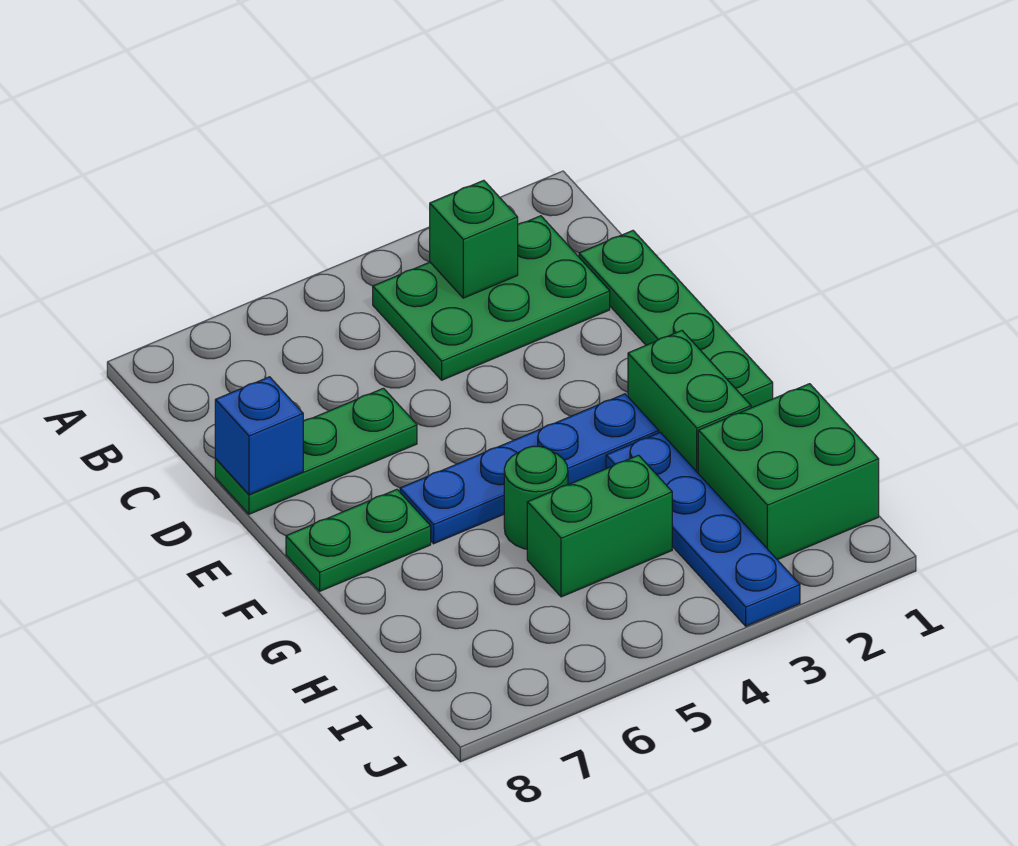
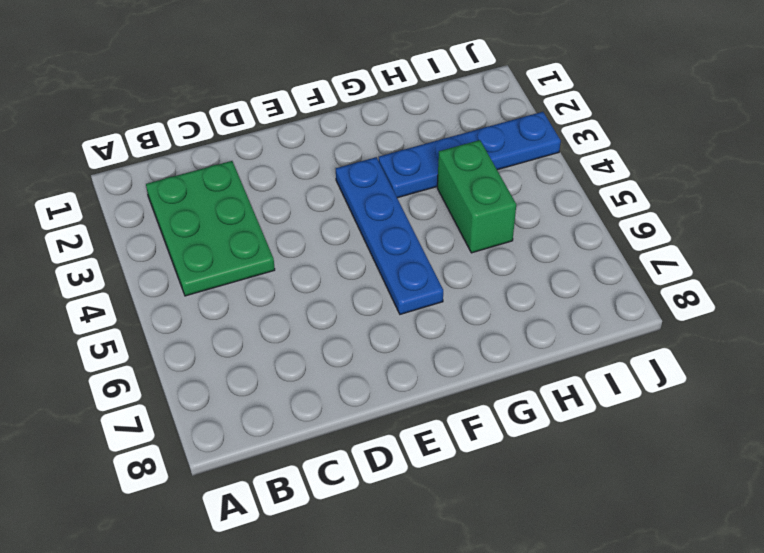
none -> green 1x4 plate [579,231,773,408]
none -> green 1x3 plate [215,388,417,514]
none -> green 1x2 brick [628,331,751,473]

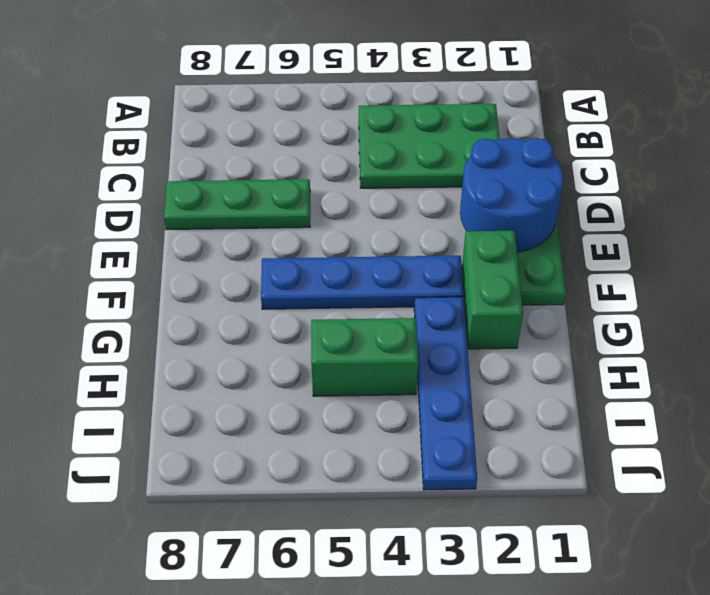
blue 2x2 round brick [460,138,563,252] -> none
none -> green 1x2 plate [286,489,431,591]
none -> green 1x1 round brick [504,446,568,549]
none -> green 2x2 brick [698,384,879,560]

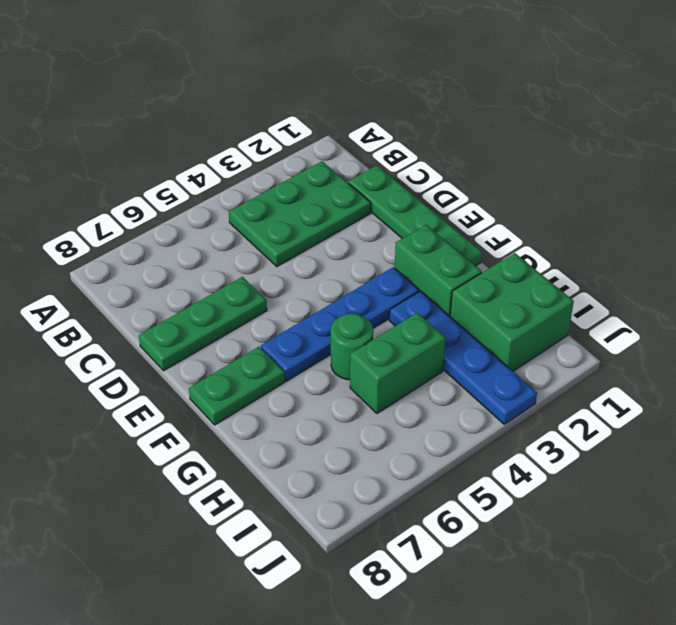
none -> green 1x1 brick [430,180,518,298]
none -> blue 1x1 brick [215,377,303,495]

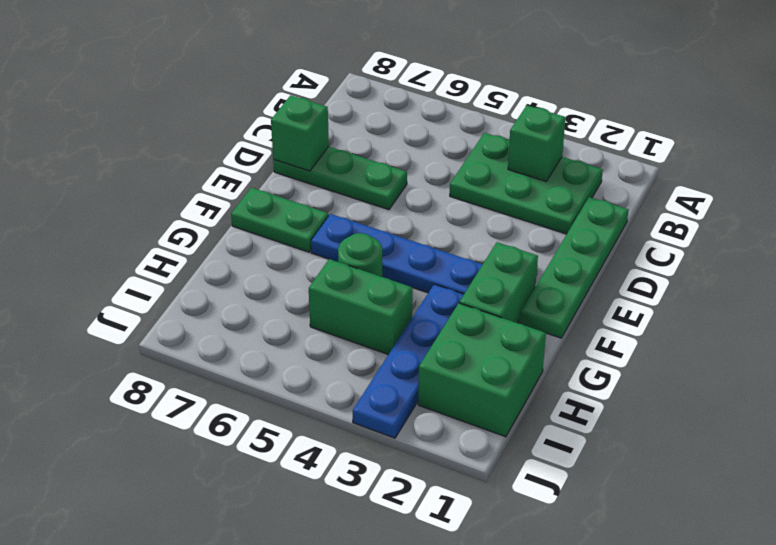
green 1x1 brick [271,95,329,171] -> blue 1x1 brick [215,377,303,495]

